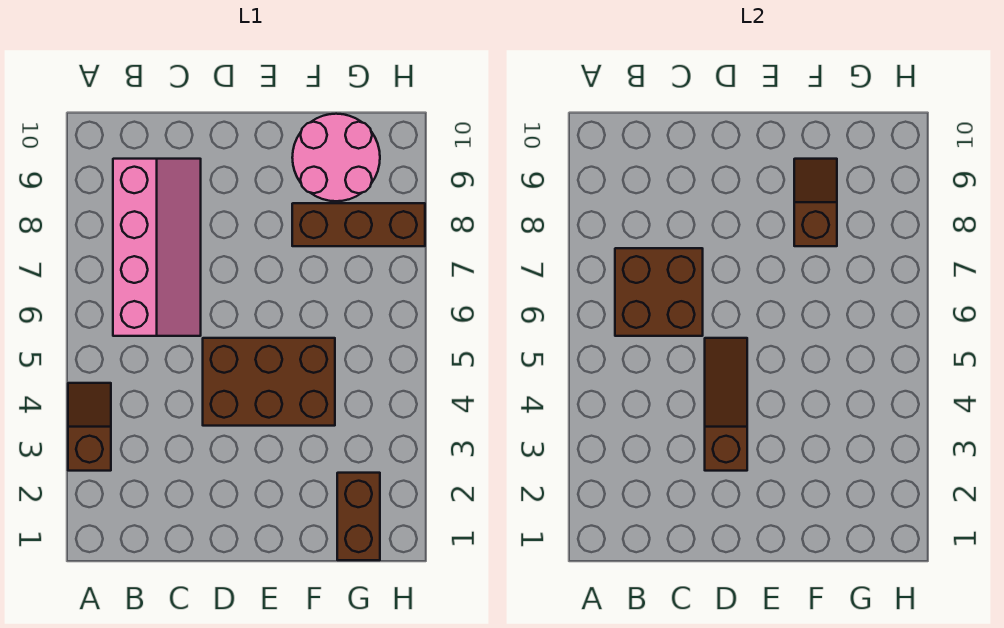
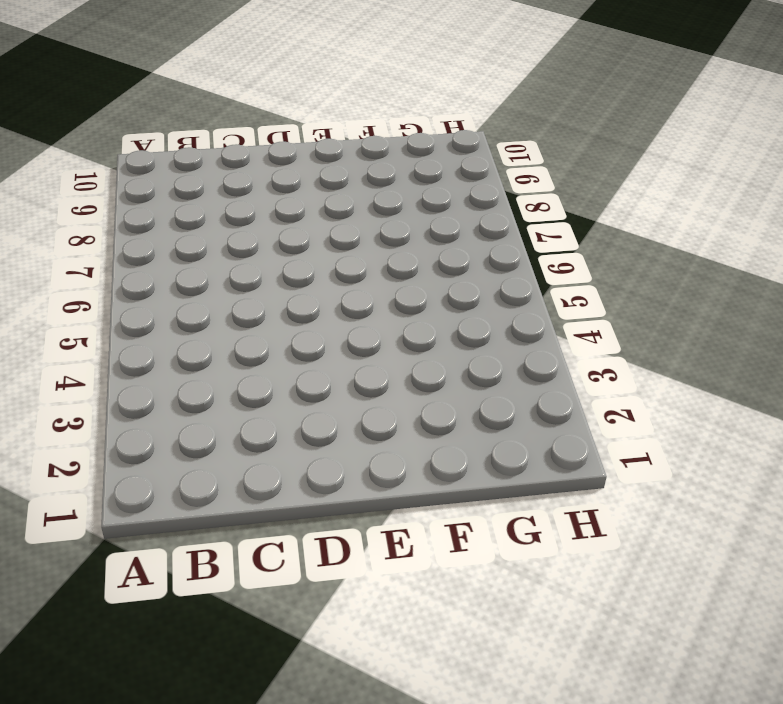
none -> brown 1x2 slope [68,383,111,471]
none -> pink 2x4 slope [113,159,201,336]

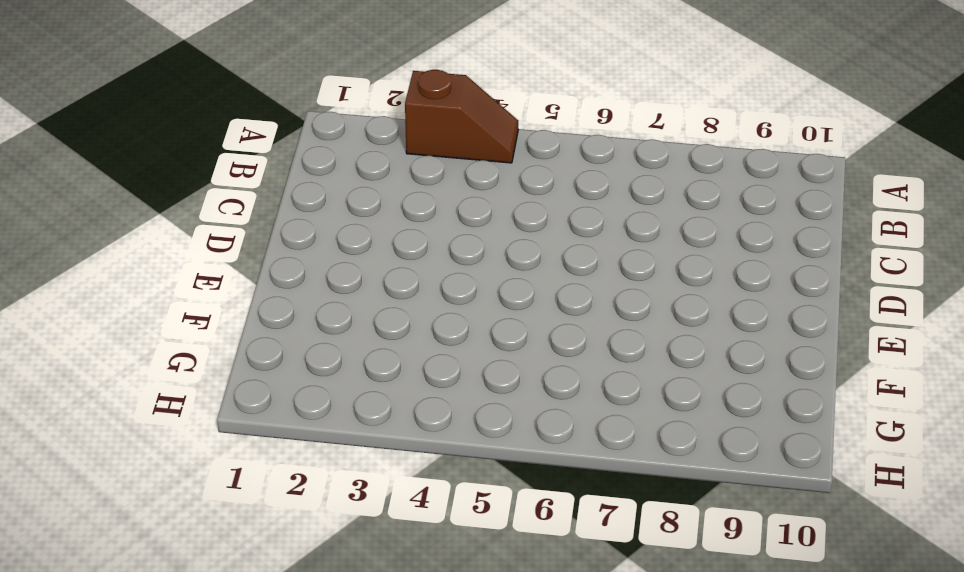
none -> pink 2x4 slope [113,159,201,336]
none -> brown 2x3 brick [203,338,335,426]

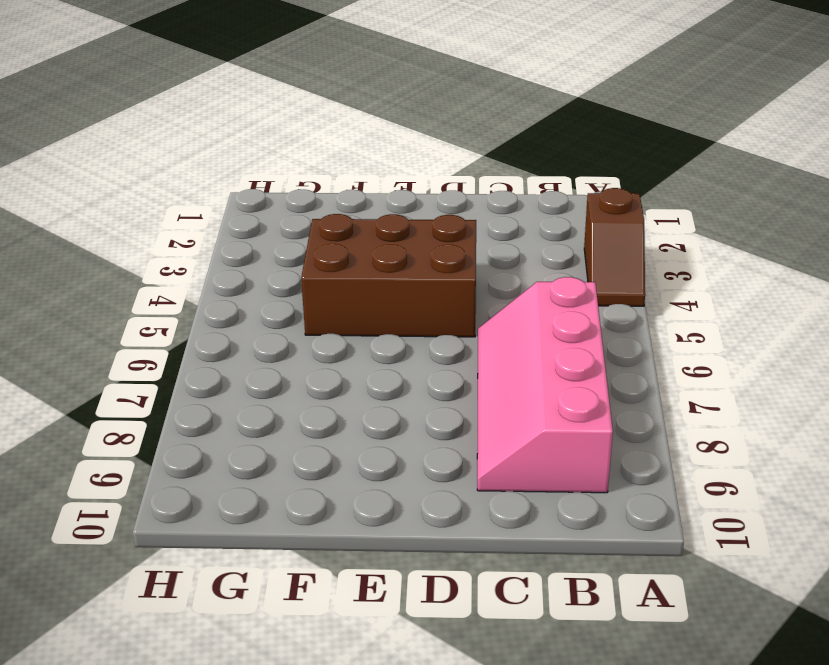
none -> brown 1x3 brick [292,203,425,246]
none -> pink 2x2 round brick [292,114,380,201]

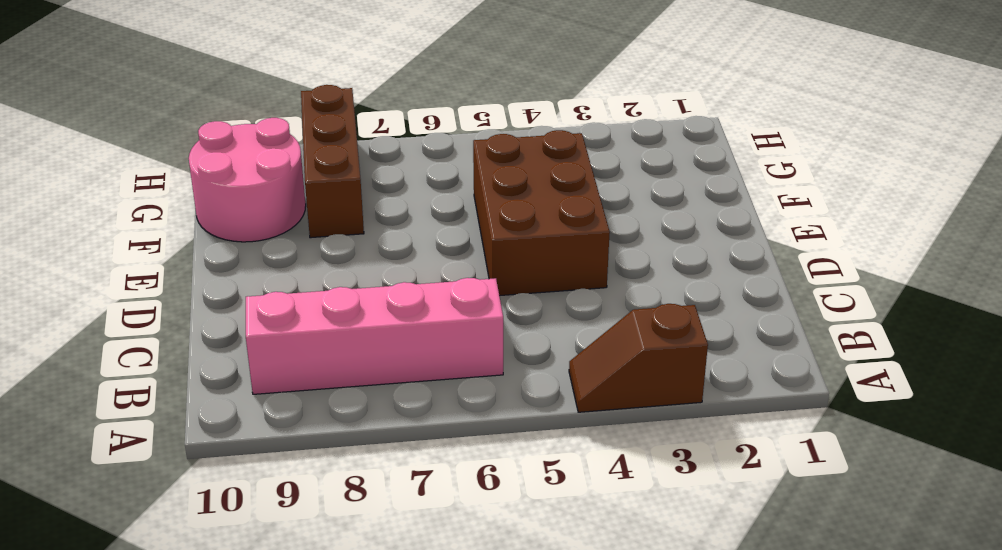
none -> brown 1x2 brick [337,473,380,560]
none -> brown 2x2 brick [615,248,703,336]

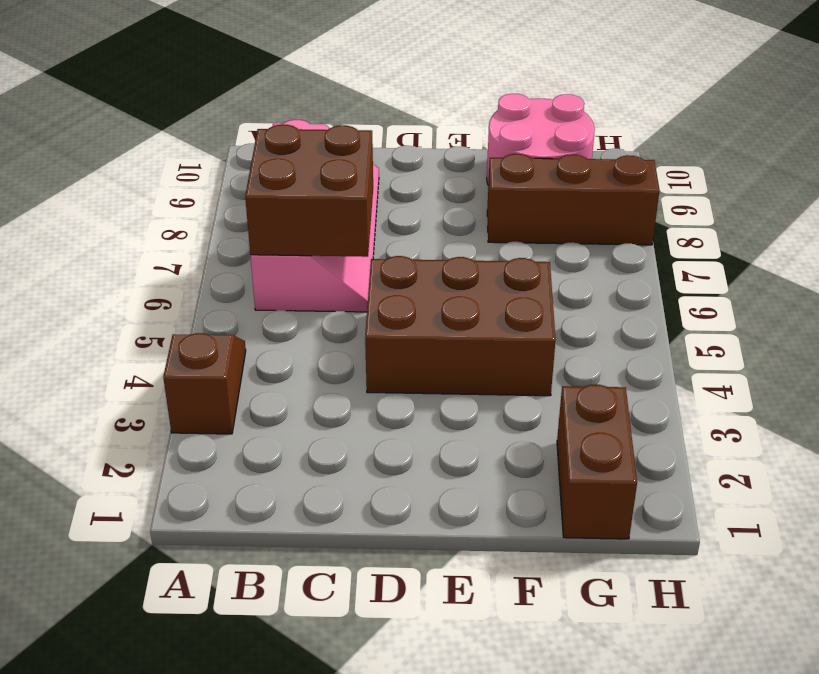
none -> brown 1x3 slope [705,338,747,471]
none -> brown 1x2 slope [794,159,837,246]

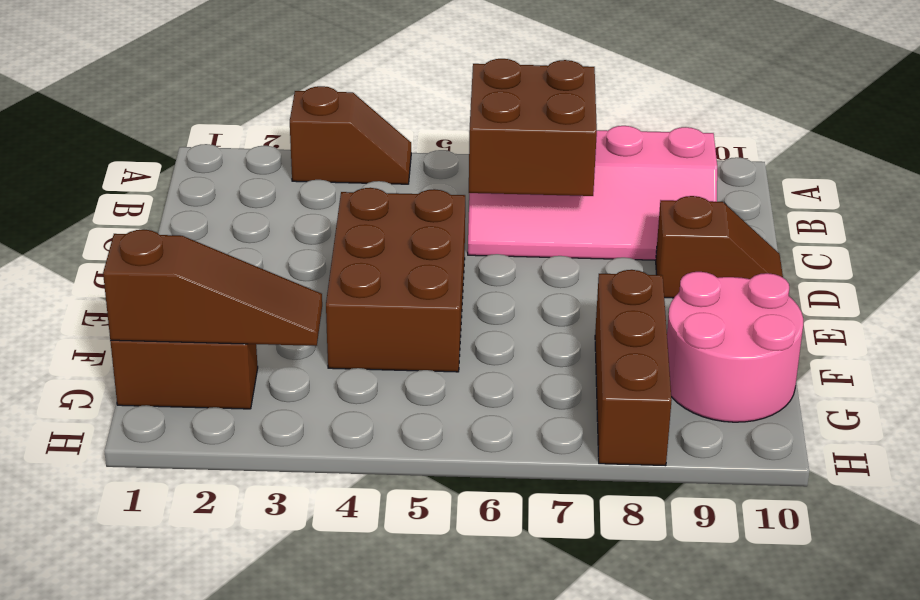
brown 1x2 slope [656,196,783,298] -> brown 1x2 slope moved to [794,159,837,246]
brown 1x3 slope [103,230,322,346] -> brown 1x3 slope moved to [705,338,747,471]

